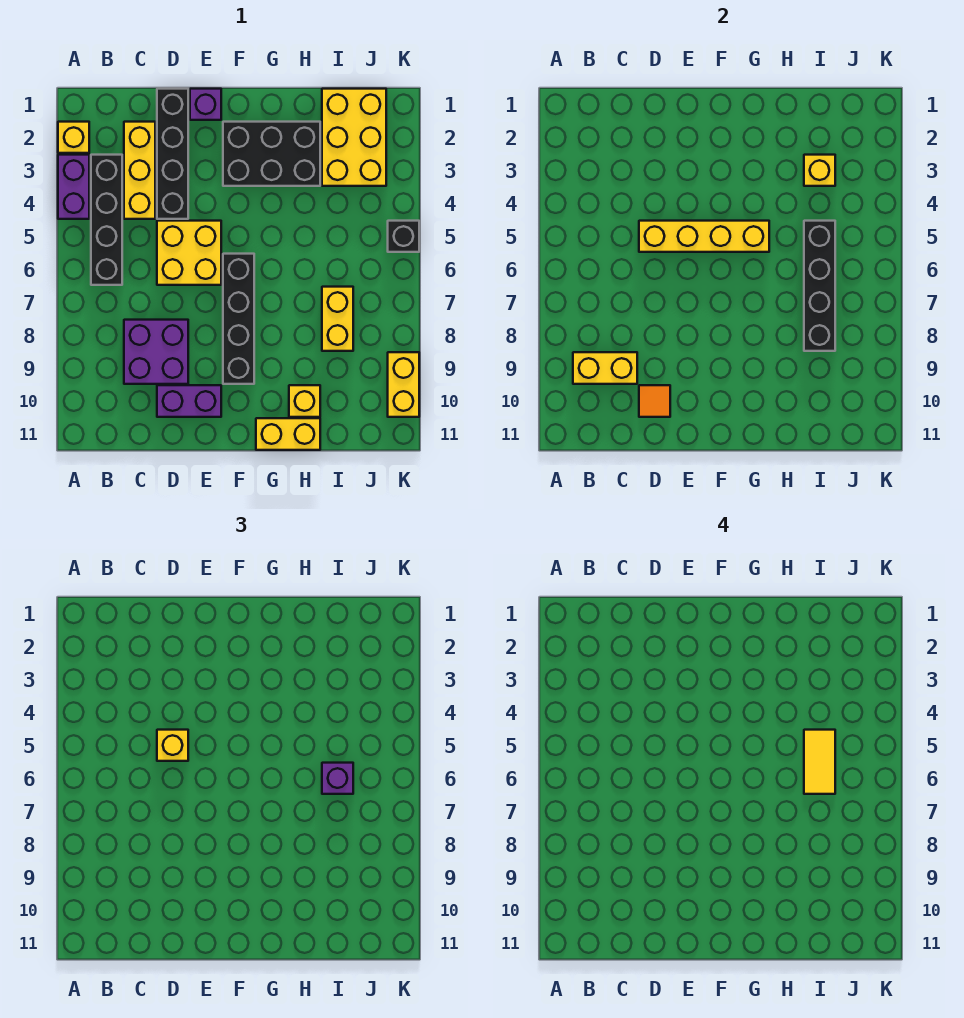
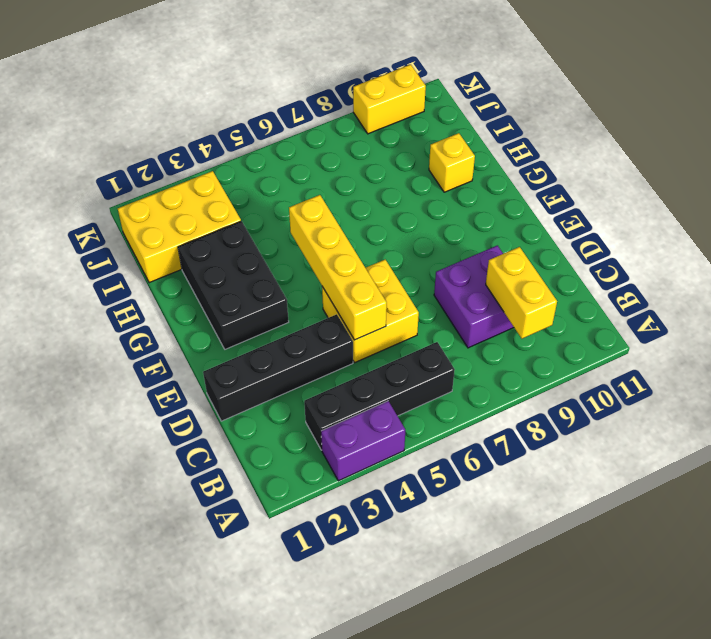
none -> yellow 1x1 brick [58,122,89,153]
none -> yellow 1x3 brick [124,122,155,219]
none -> purple 1x2 brick [157,385,221,417]

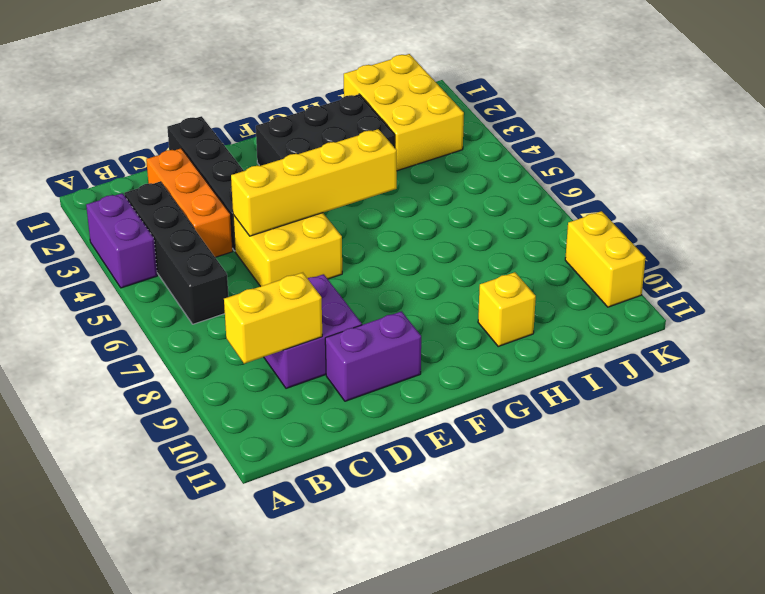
orange 1x3 brick [146,148,233,257] -> yellow 1x3 brick [124,122,155,219]
none -> yellow 1x1 brick [58,122,89,153]
none -> purple 1x1 brick [190,89,221,120]
none -> black 1x4 brick [223,254,254,384]

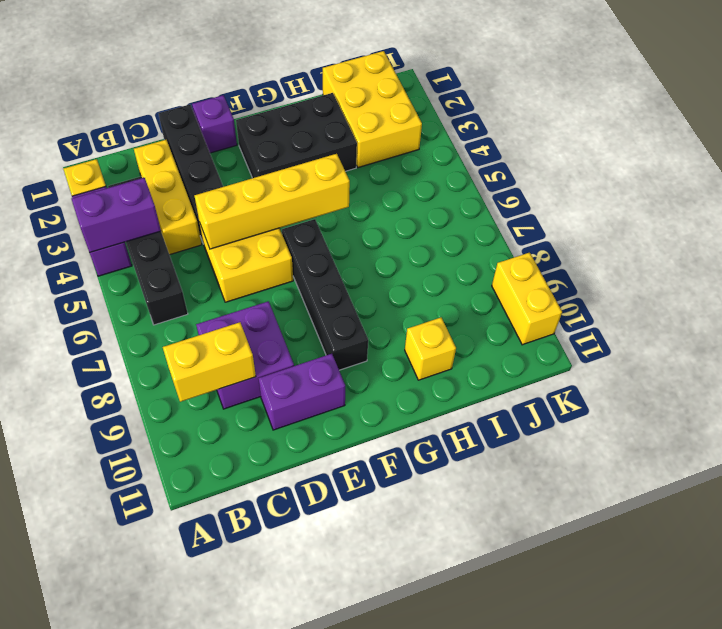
purple 1x2 brick [72,178,161,252] -> none
none -> yellow 1x2 brick [256,418,320,450]
none -> yellow 1x2 brick [322,287,353,351]
none -> black 1x1 brick [388,221,419,252]

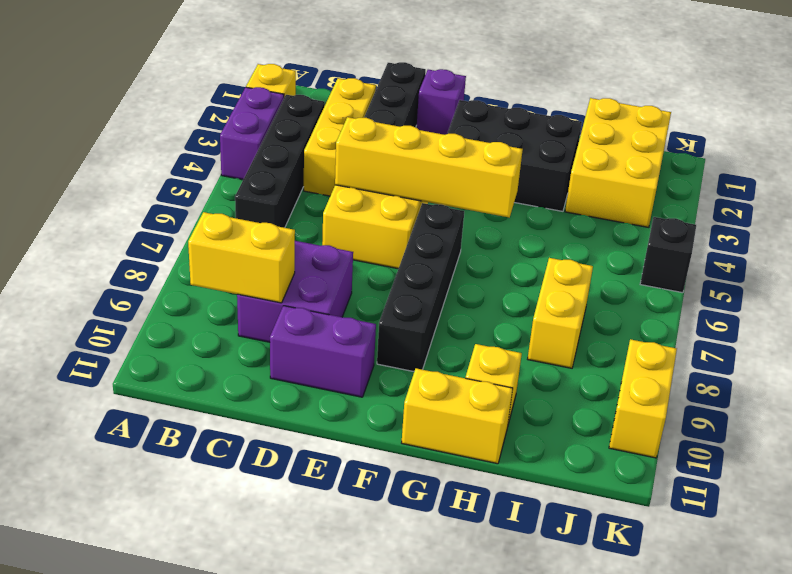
none -> orange 1x1 tile [639,385,670,417]
none -> yellow 1x1 brick [804,155,835,186]
none -> black 1x4 brick [804,221,835,351]

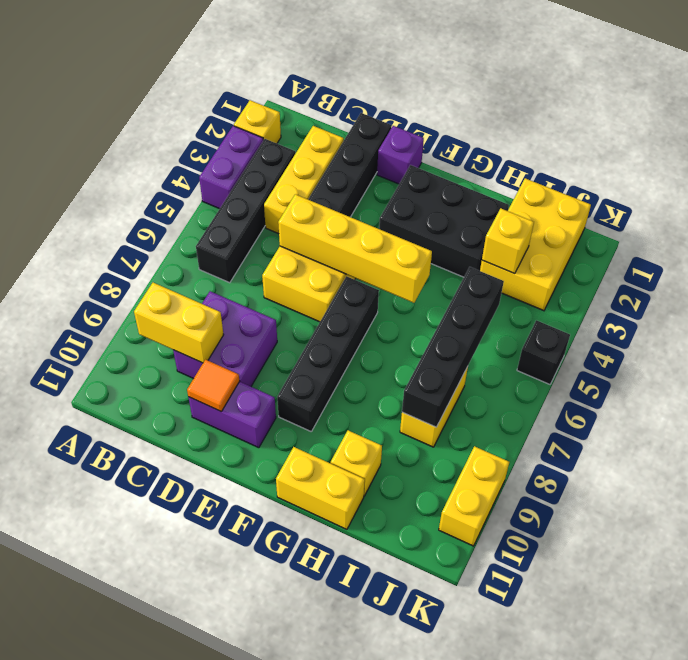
none -> yellow 1x1 brick [157,730,188,761]
none -> purple 1x1 brick [322,763,353,794]
none -> yellow 1x2 tile [804,730,835,794]

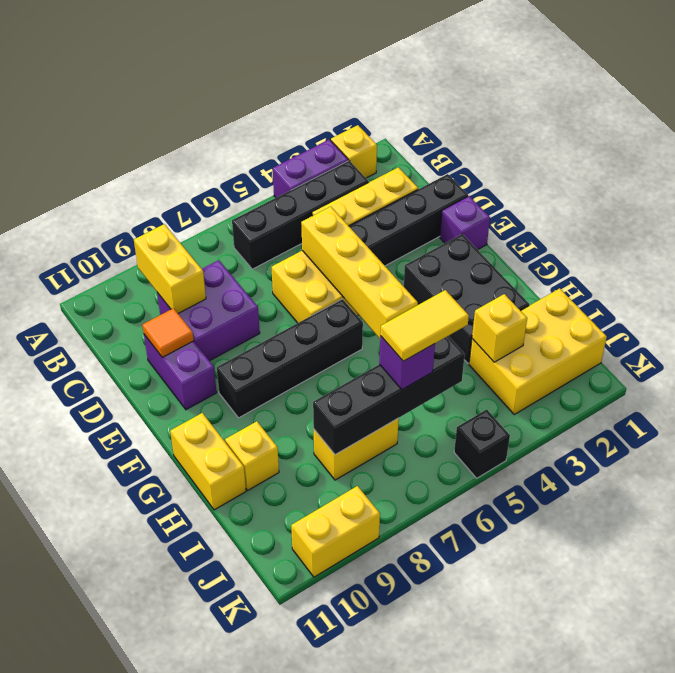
none -> yellow 1x1 brick [157,730,188,761]

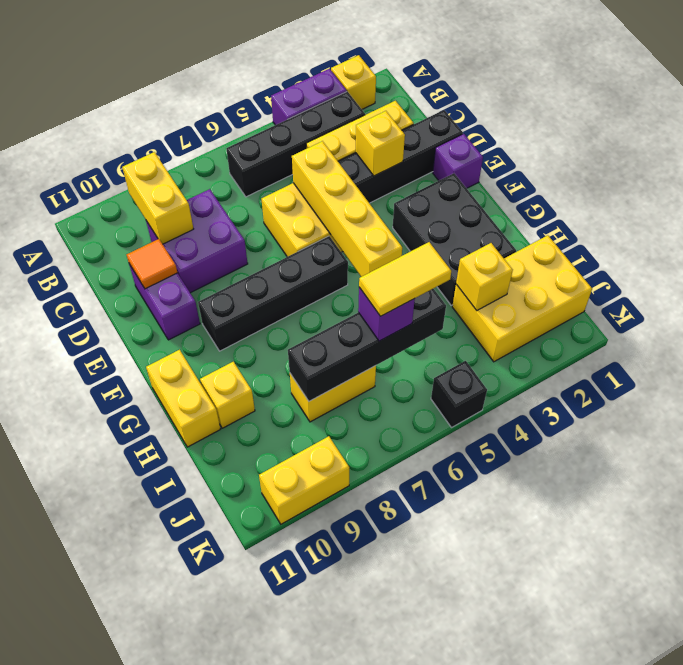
yellow 1x1 brick [356,111,405,176] -> yellow 1x1 brick moved to [157,730,188,761]

